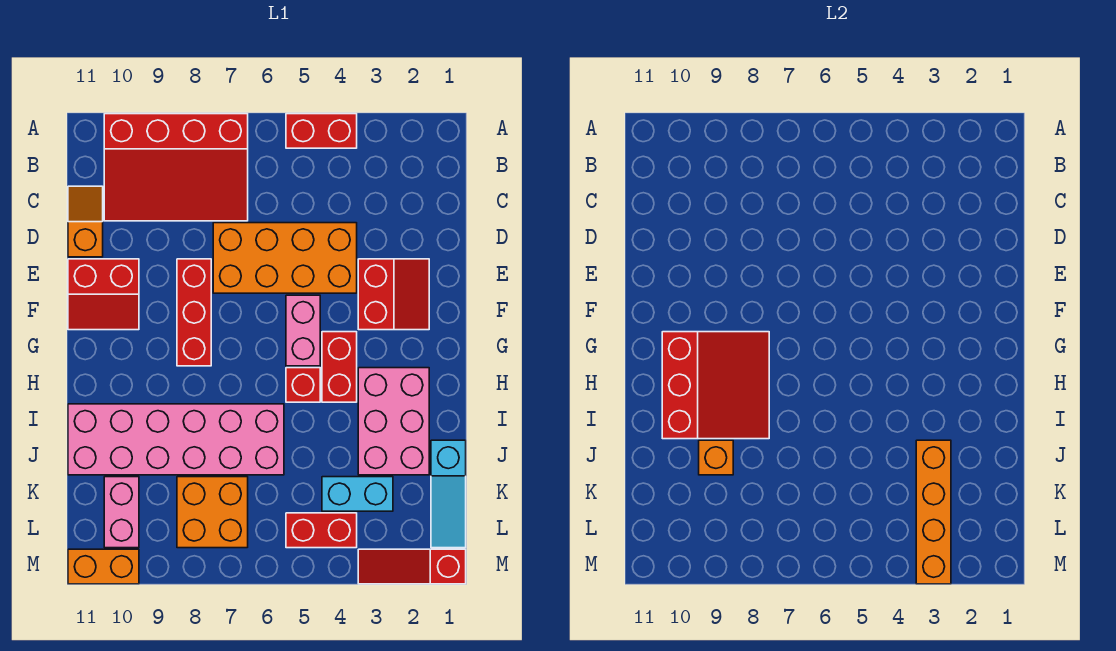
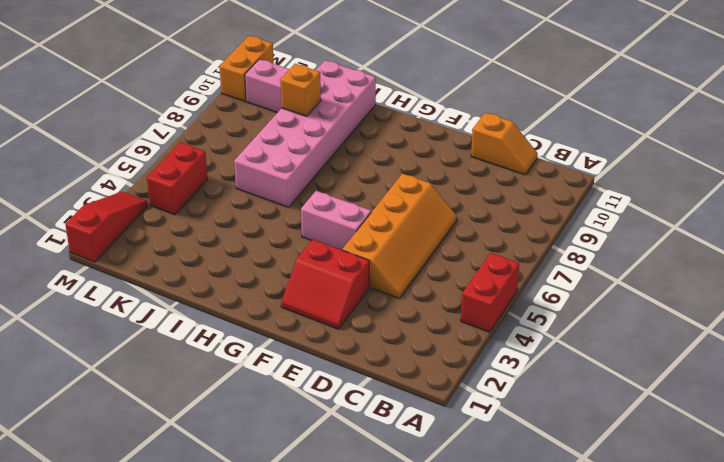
orange 2x4 slope [342,174,457,298] -> orange 2x4 brick [213,223,357,293]
none -> red 3x4 slope [104,114,248,221]
none -> red 1x3 brick [177,259,211,366]
none -> red 2x2 slope [68,259,139,330]

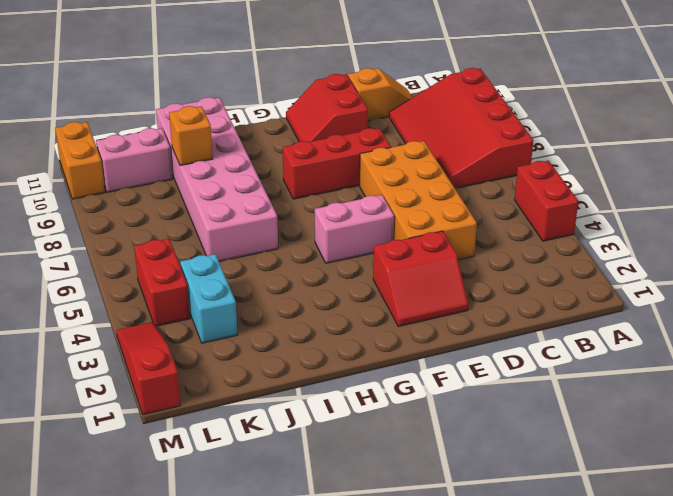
none -> red 1x2 brick [322,332,357,402]
none -> pink 2x3 brick [358,368,429,475]
none -> red 1x1 brick [286,368,320,402]

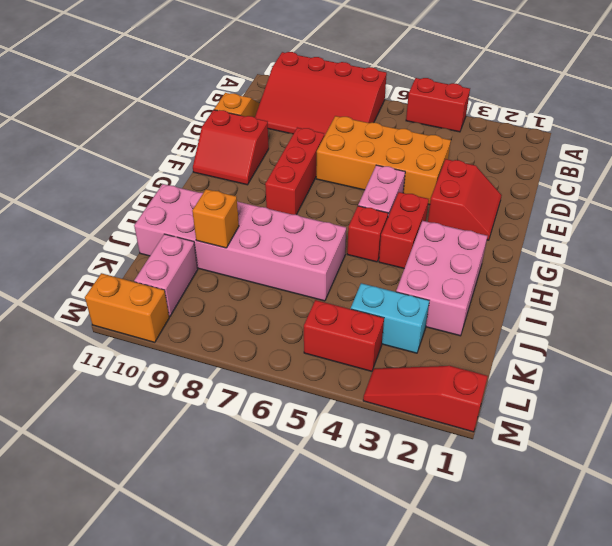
none -> cyan 1x3 slope [431,440,466,548]
none -> orange 2x2 brick [177,477,248,548]
none -> red 3x3 slope [662,332,769,439]

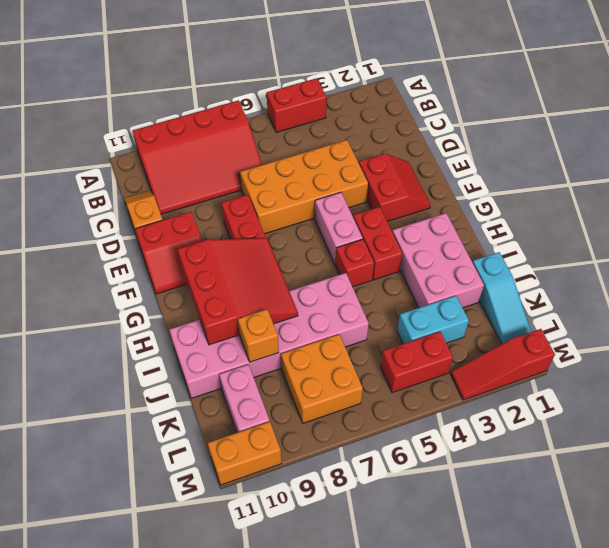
none -> orange 1x4 brick [916,440,951,584]

